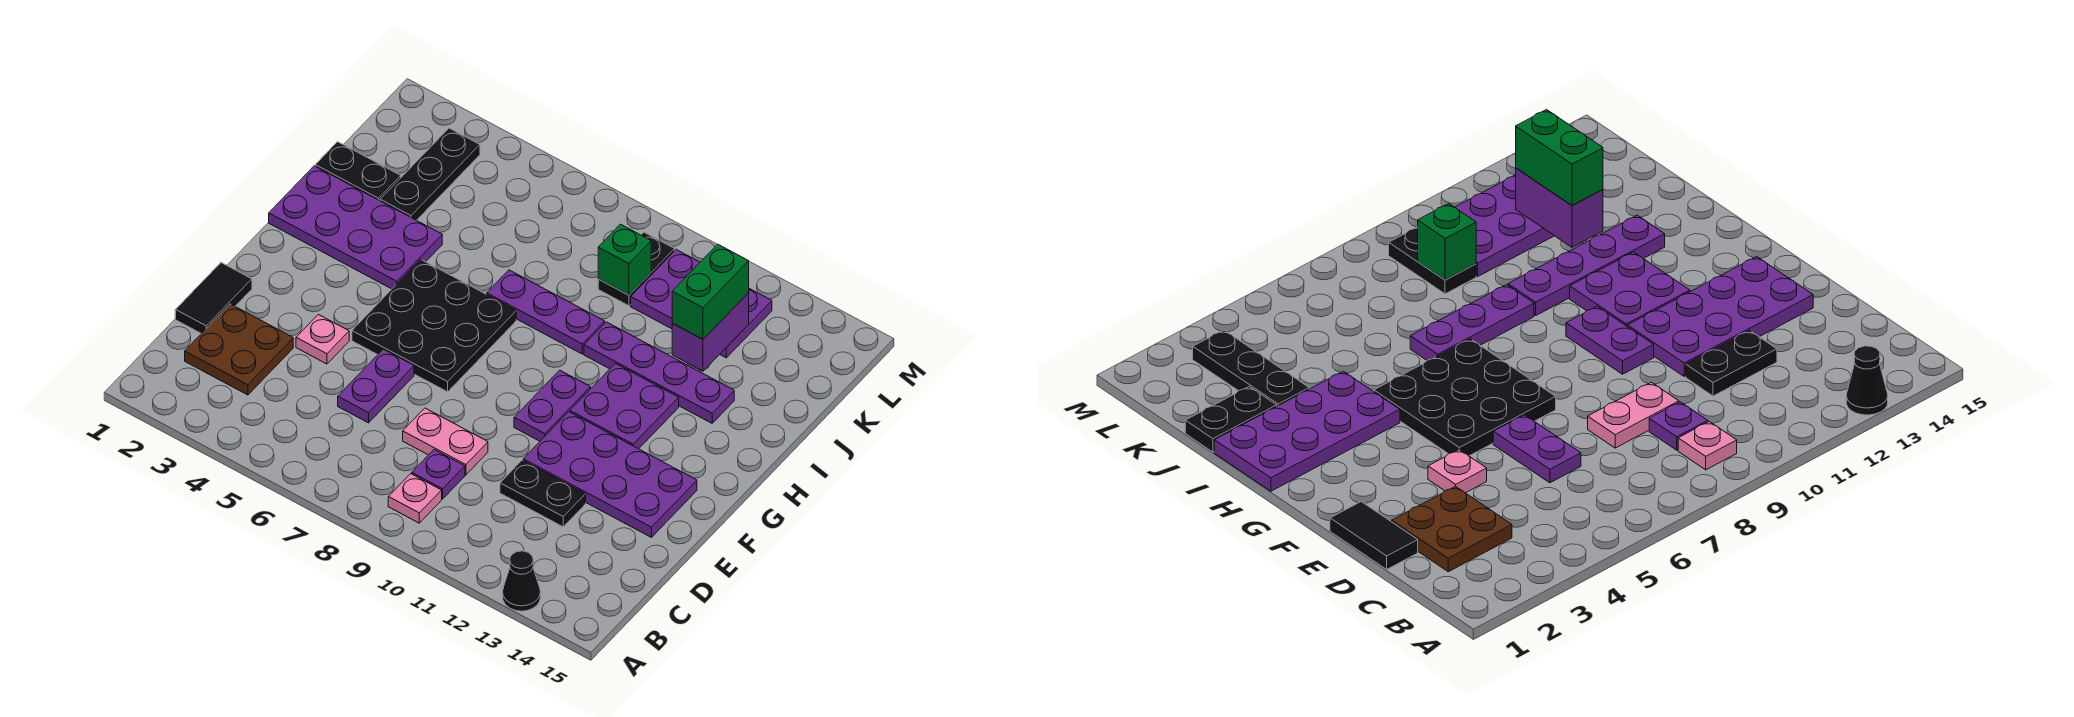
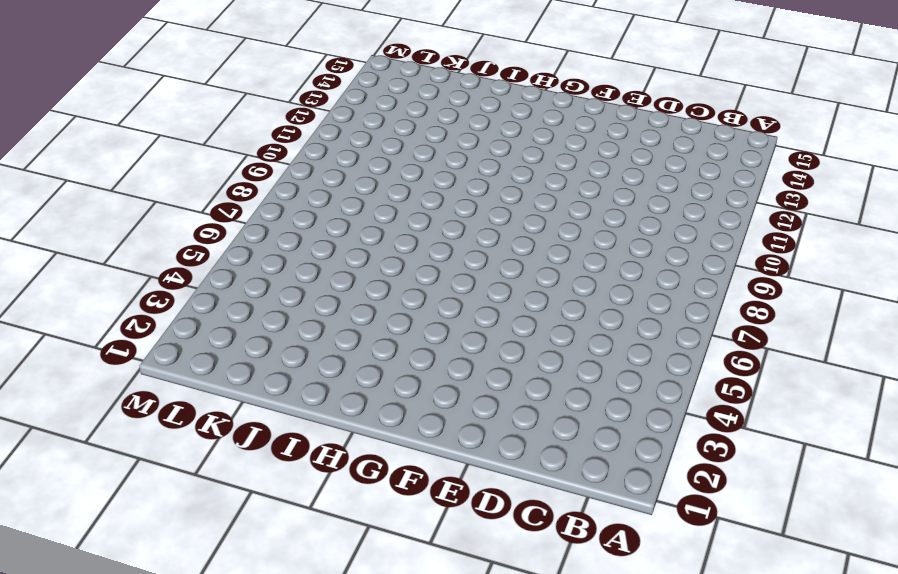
none -> black 1x1 cone [503,551,541,611]
none -> pink 1x1 plate [388,474,442,523]
none -> brown 2x2 plate [185,304,293,395]

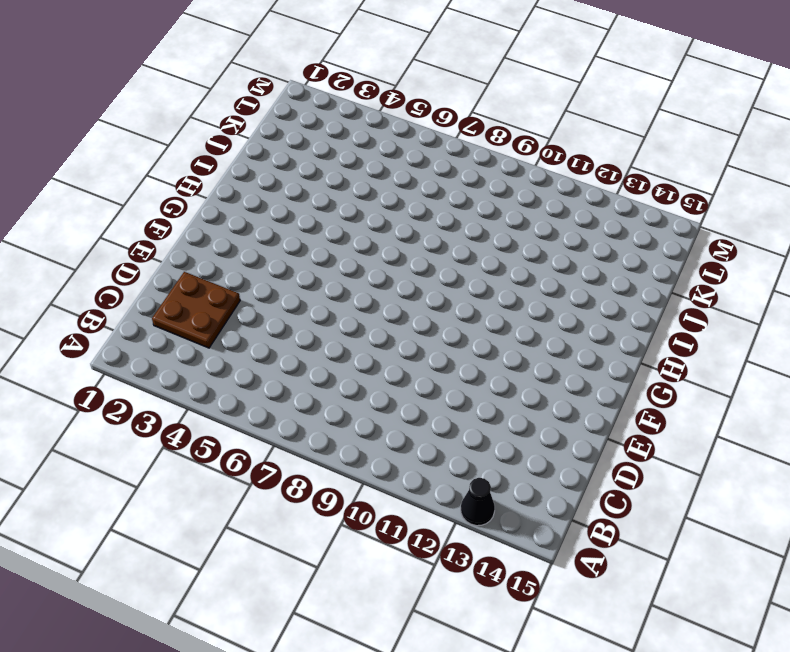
none -> pink 1x1 plate [388,474,442,523]
none -> purple 1x1 plate [412,450,465,499]
none -> black 1x2 tile [175,263,252,333]

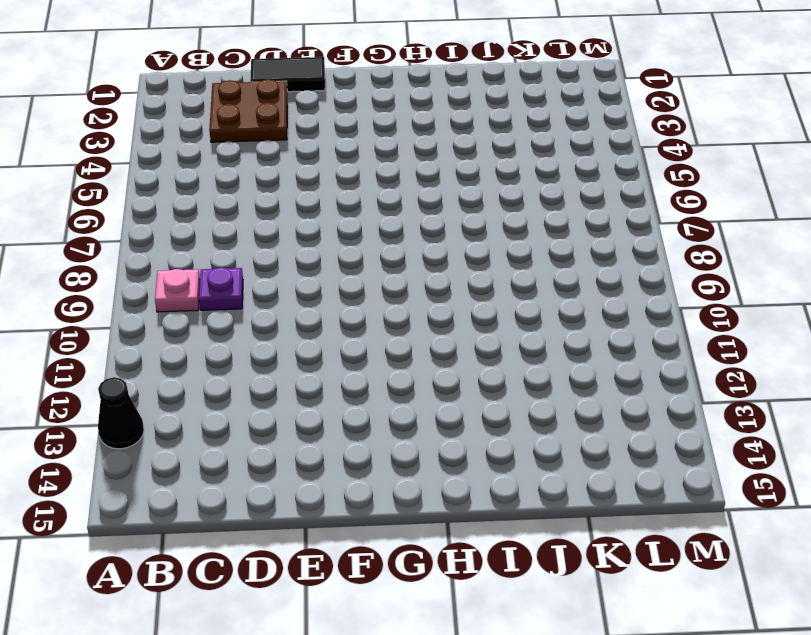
none -> purple 1x2 plate [338,349,414,423]
none -> pink 1x2 plate [403,408,488,475]
none -> black 1x2 plate [500,460,586,527]

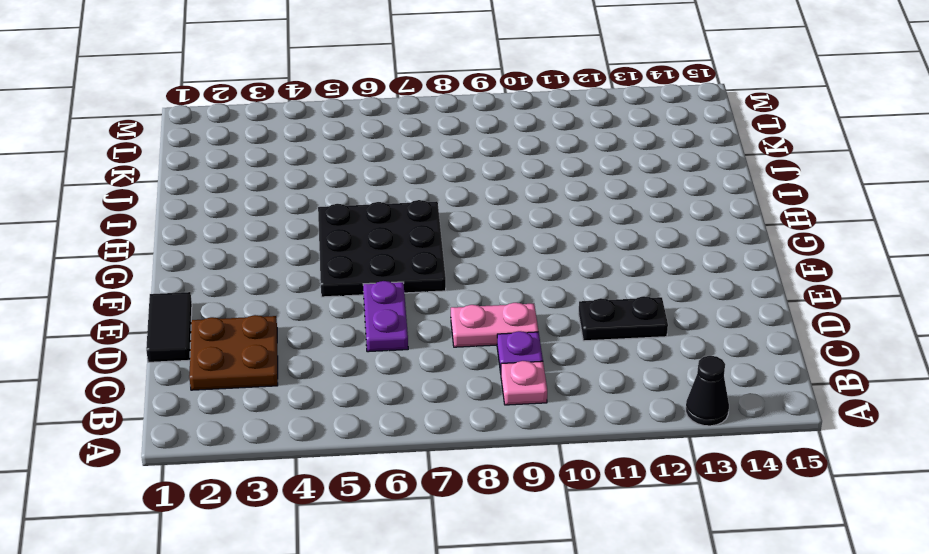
none -> pink 1x1 plate [296,315,349,364]
none -> purple 2x4 plate [523,412,697,537]
none -> purple 1x2 plate [514,370,591,441]

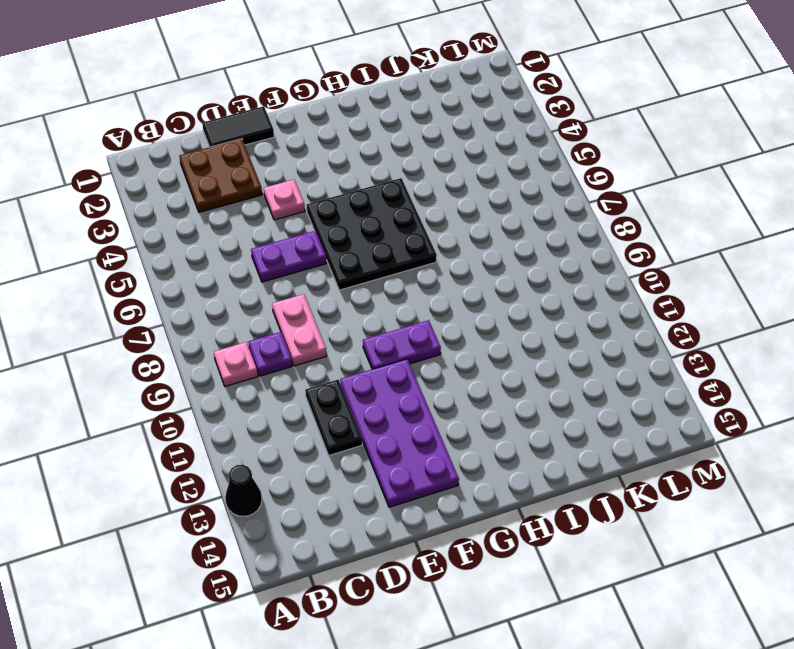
none -> purple 2x2 plate [570,364,679,449]
none -> purple 2x4 plate [269,166,442,289]
none -> purple 1x3 plate [487,270,605,354]

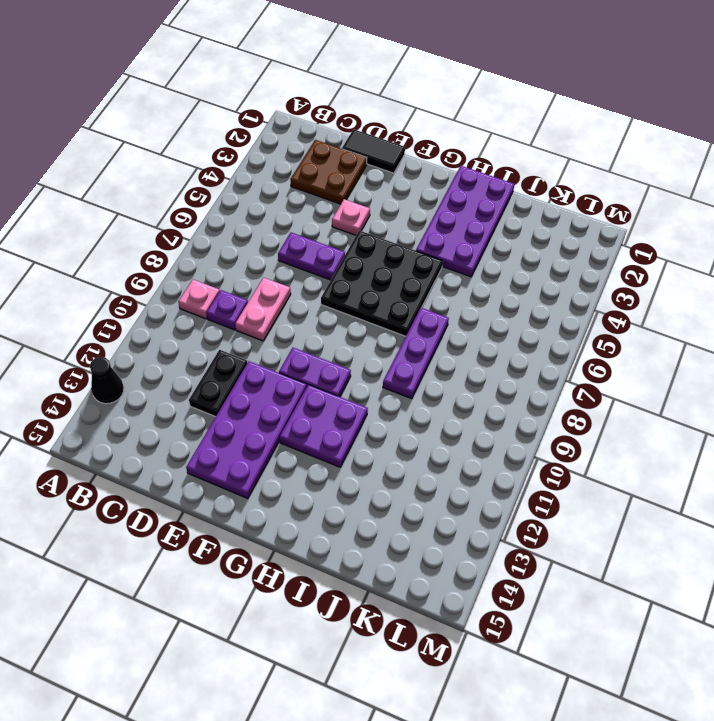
none -> purple 1x4 plate [584,322,734,423]
none -> black 1x2 plate [315,142,401,201]
none -> black 1x3 plate [380,128,480,220]

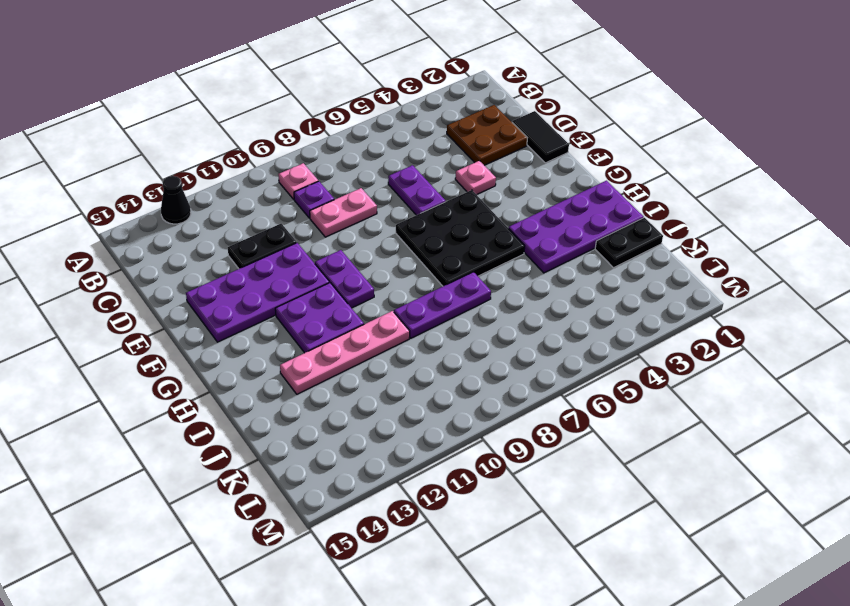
pink 1x4 plate [280,311,410,394] -> purple 1x4 plate [584,322,734,423]
none -> black 1x3 plate [380,128,480,220]
none -> black 1x2 plate [598,232,675,306]
none -> purple 2x3 plate [631,250,772,358]

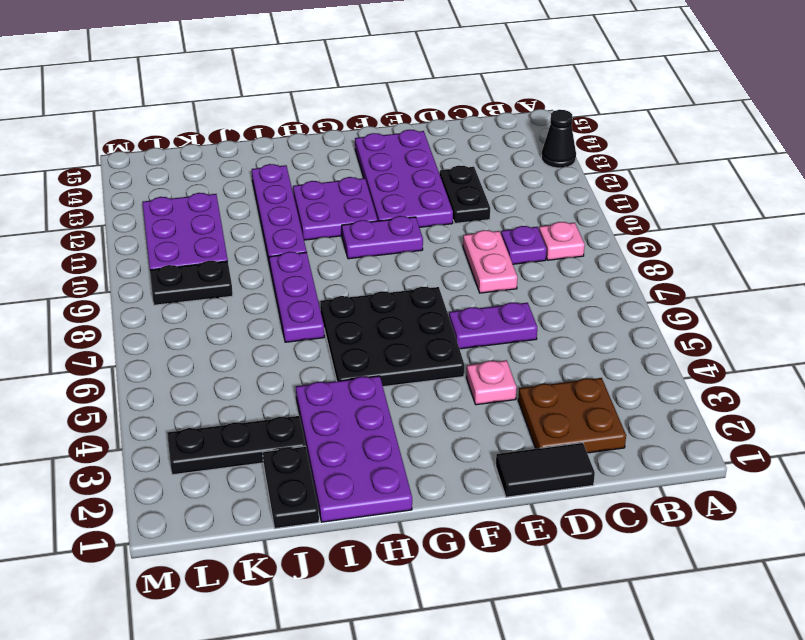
none -> purple 1x2 brick [672,293,749,371]
none -> green 1x1 brick [598,224,651,295]
none -> green 1x2 brick [672,244,749,339]

